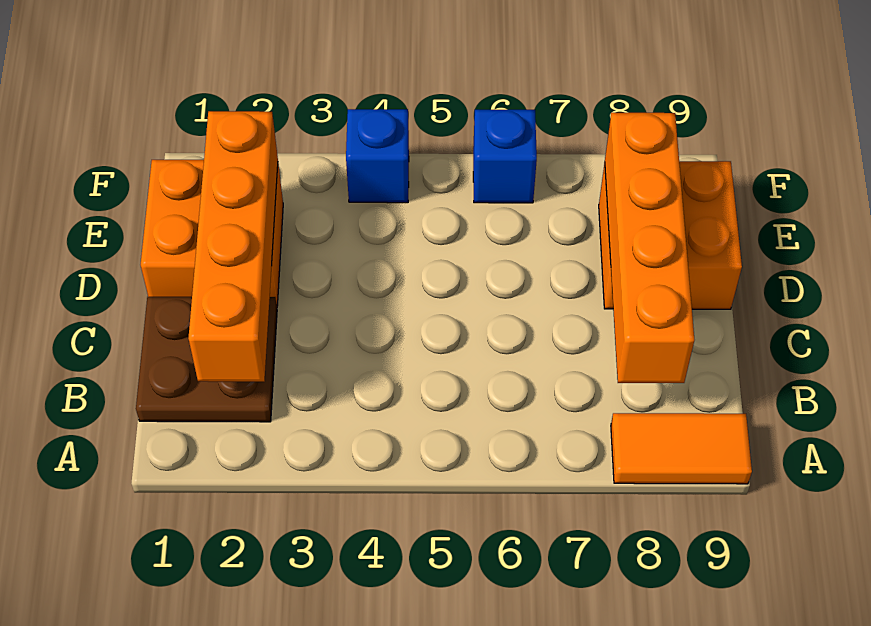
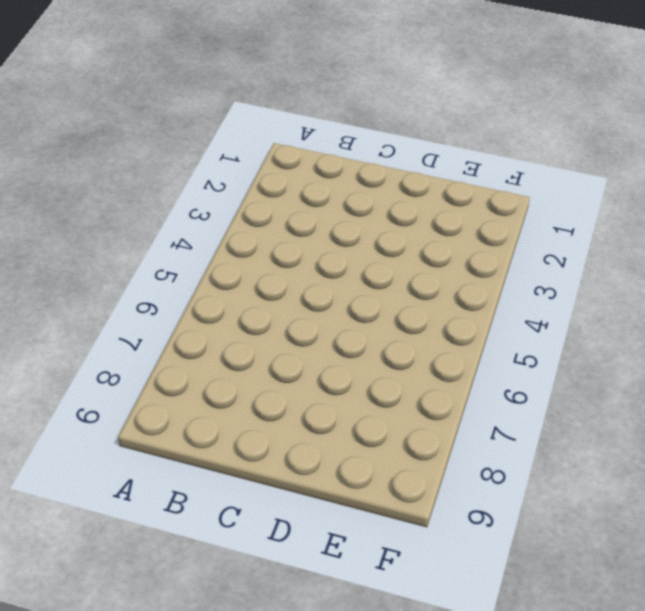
none -> orange 1x2 tile [611,413,752,484]
none -> brown 2x2 plate [136,297,277,422]

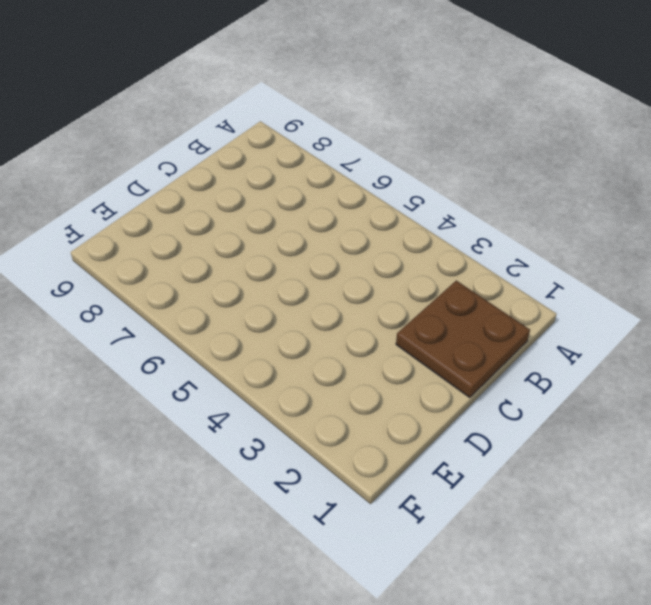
none -> orange 1x2 tile [611,413,752,484]
none -> orange 2x2 brick [141,160,283,306]

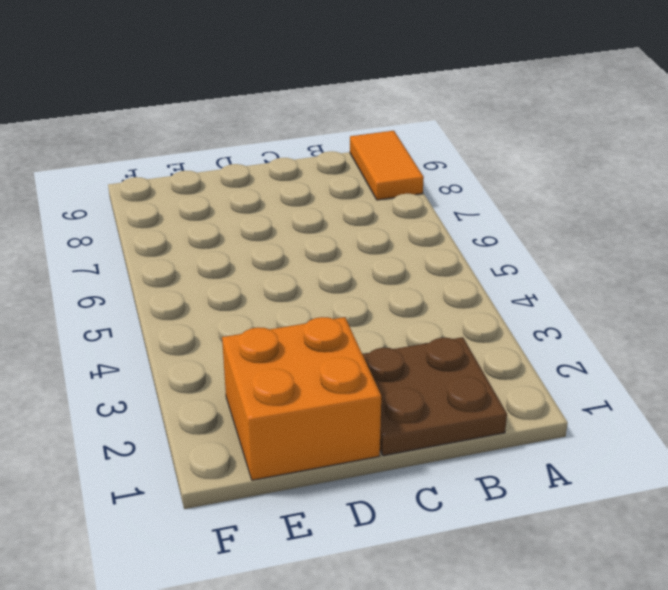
none -> orange 2x2 brick [599,161,742,309]
none -> blue 1x1 brick [346,109,409,203]

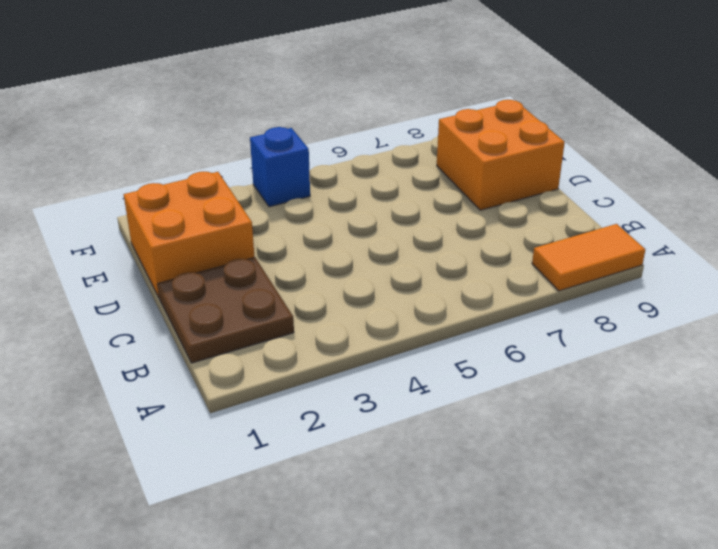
none -> blue 1x1 brick [473,110,537,203]
none -> orange 1x4 brick [189,111,278,382]

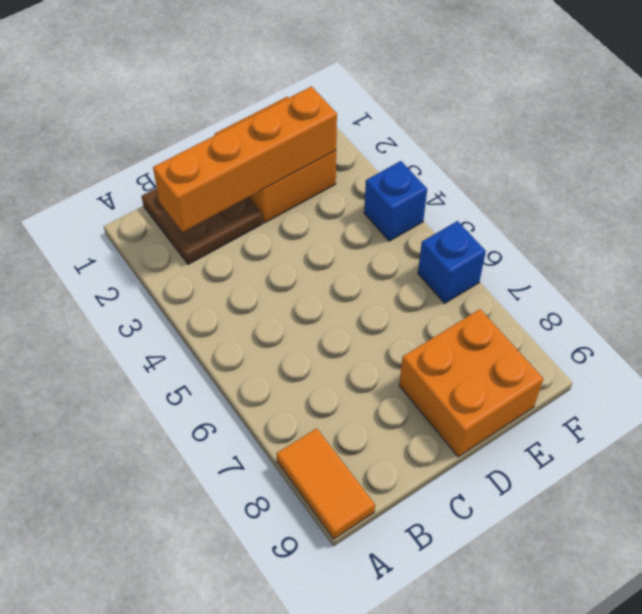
none -> orange 1x4 brick [605,113,694,383]

